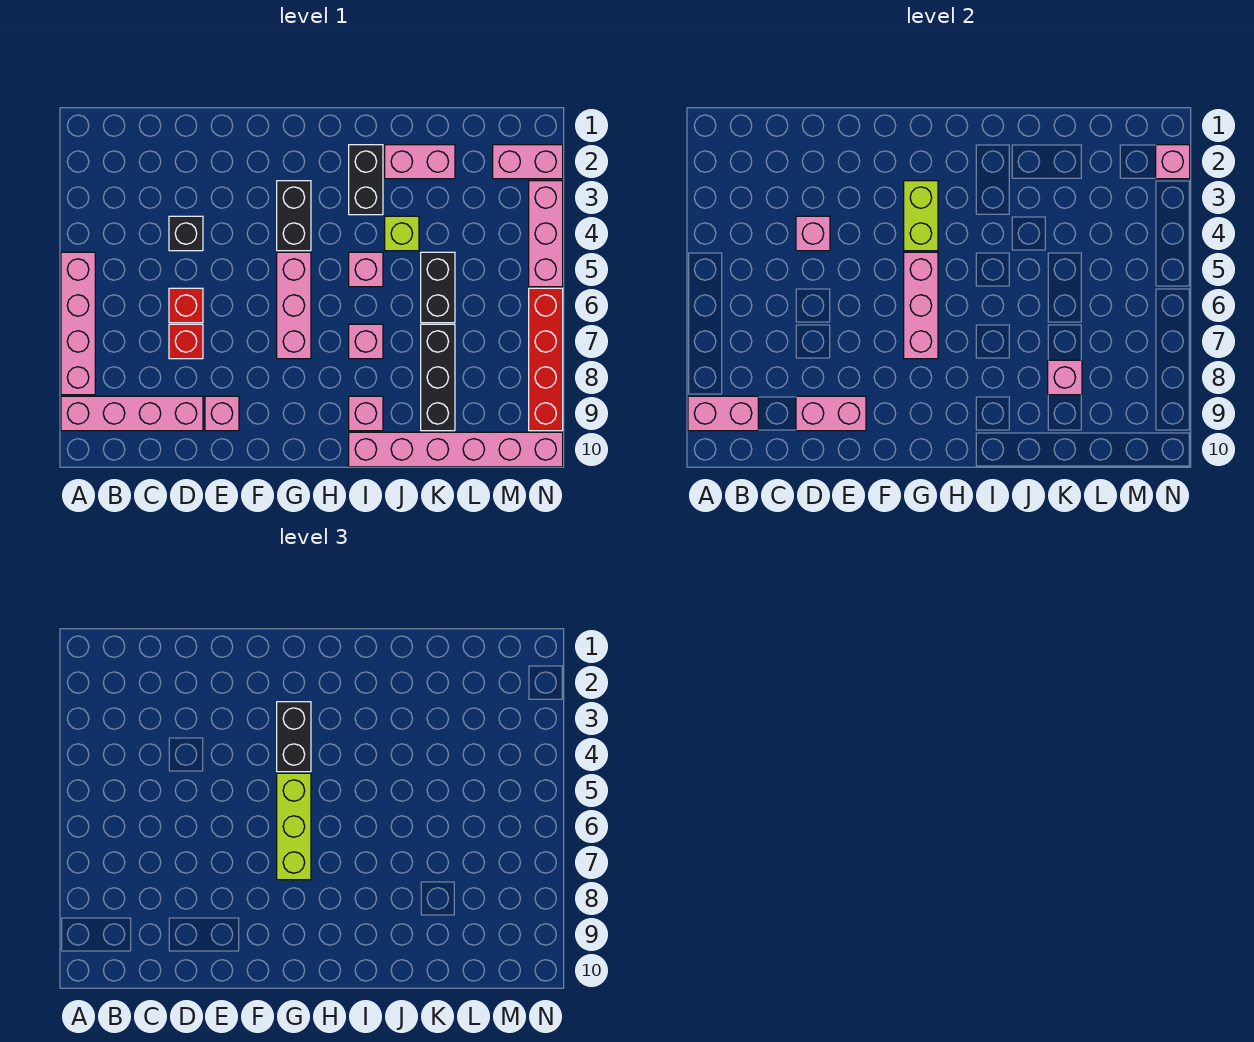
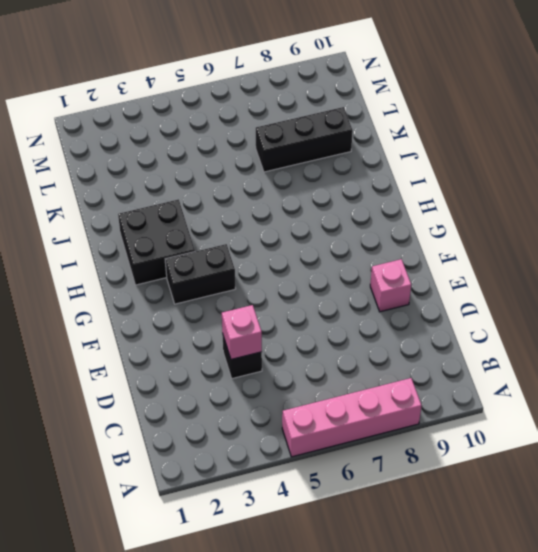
black 2x2 brick [118,199,195,285] -> black 1x2 brick [349,145,383,215]
none -> pink 1x4 brick [61,396,203,431]
none -> red 1x1 brick [169,288,203,323]
none -> red 1x1 brick [169,324,203,359]

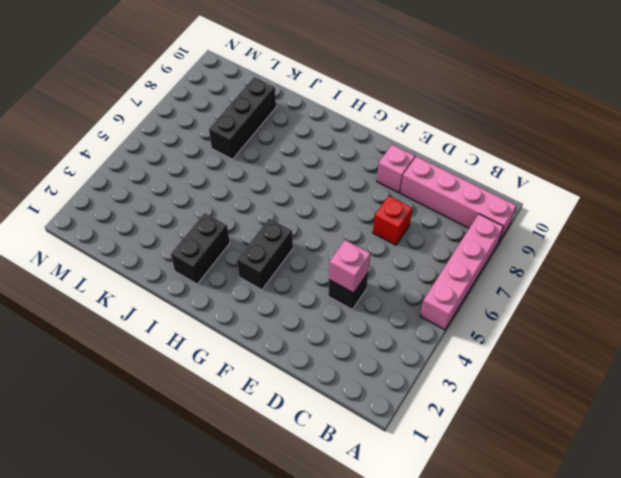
none -> red 1x1 brick [169,288,203,323]
none -> pink 1x3 brick [277,252,311,359]
none -> pink 1x1 brick [349,252,383,287]

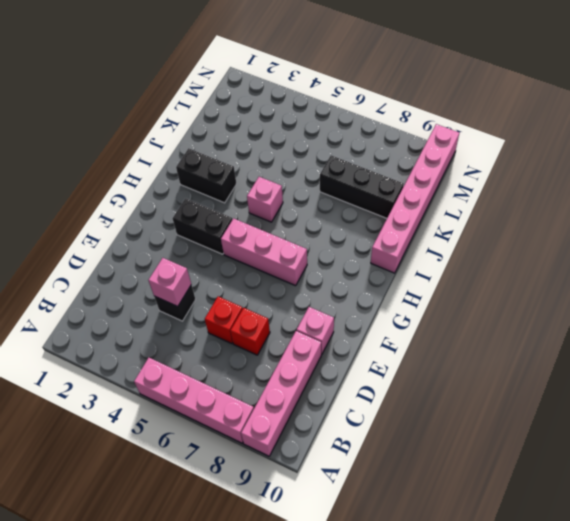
none -> pink 1x1 brick [349,324,383,359]
none -> pink 1x1 brick [349,396,383,431]
none -> pink 1x2 brick [385,145,455,179]

